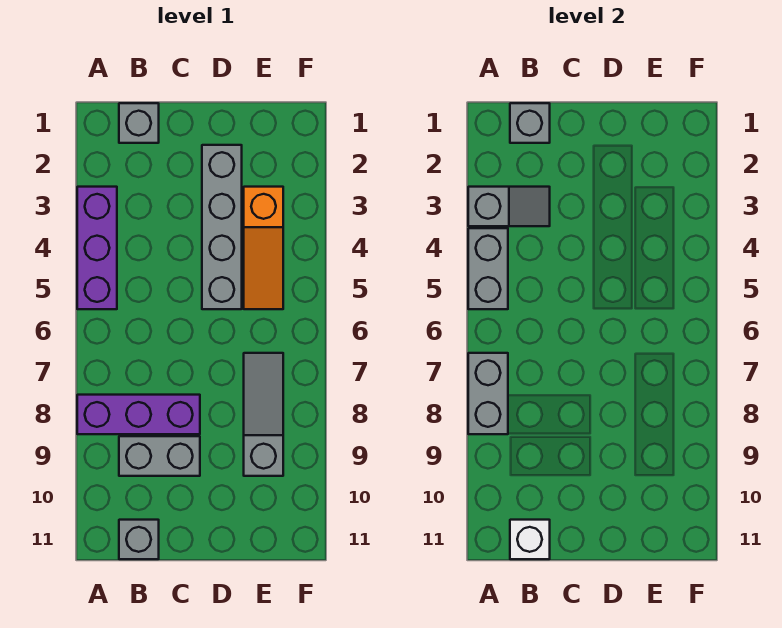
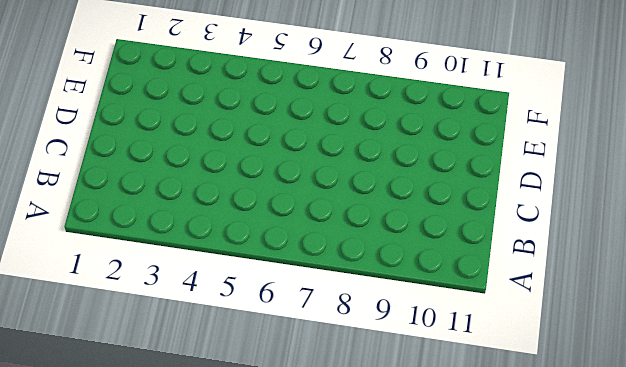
none -> purple 1x3 brick [77,187,117,309]
none -> purple 1x3 brick [77,395,200,434]
none -> grey 1x1 brick [119,103,159,143]

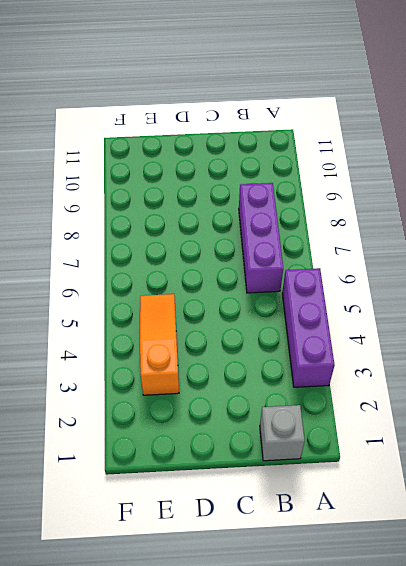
purple 1x3 brick [239,183,283,293] -> purple 1x3 brick turned to [77,395,200,434]
none -> grey 1x2 brick [119,436,200,476]
none -> grey 1x1 brick [119,520,159,559]
none -> grey 1x4 brick [202,145,242,309]

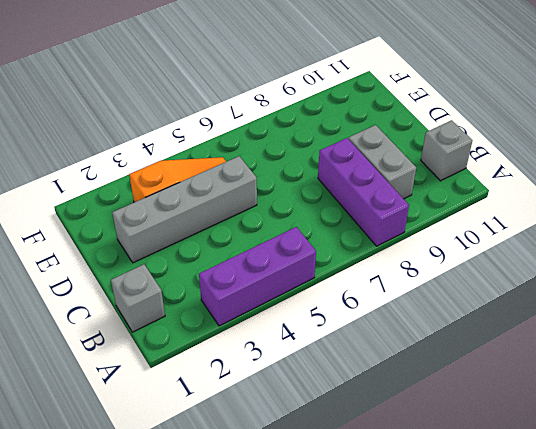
none -> grey 1x3 slope [244,353,283,476]
none -> grey 1x2 slope [468,187,550,226]
none -> grey 1x2 brick [468,228,508,309]

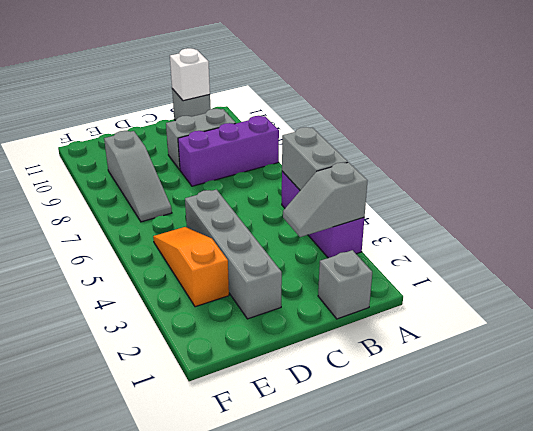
none -> grey 1x2 brick [468,353,508,434]
none -> grey 1x1 brick [510,103,550,143]

